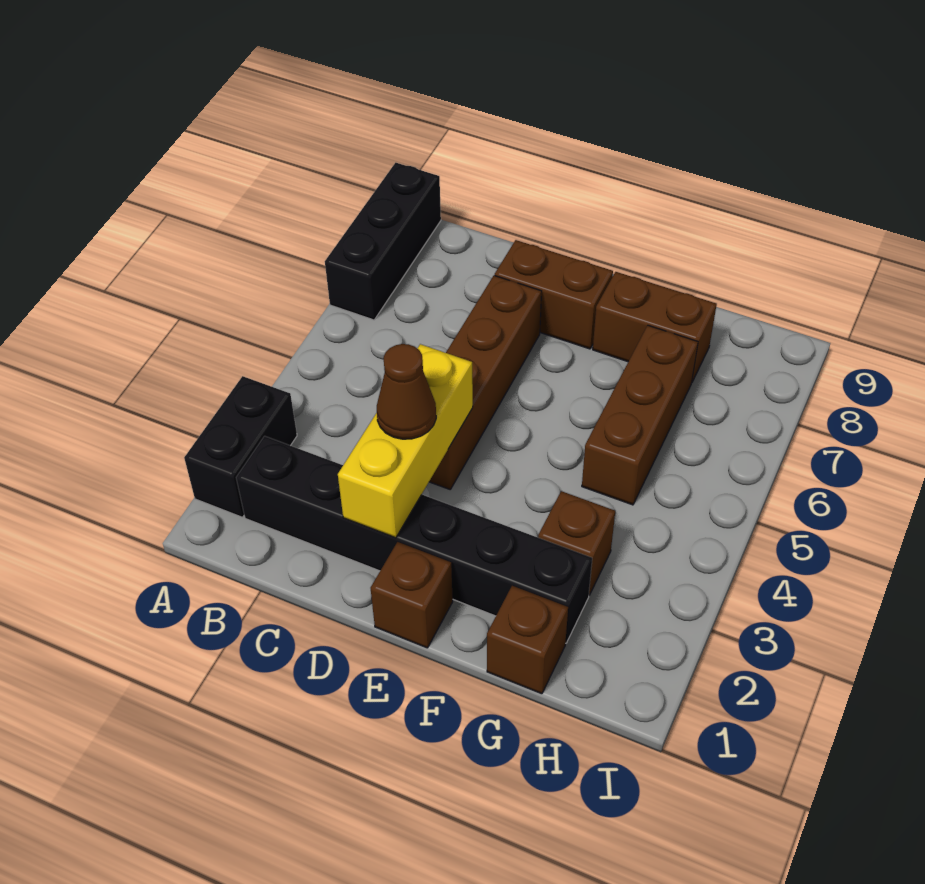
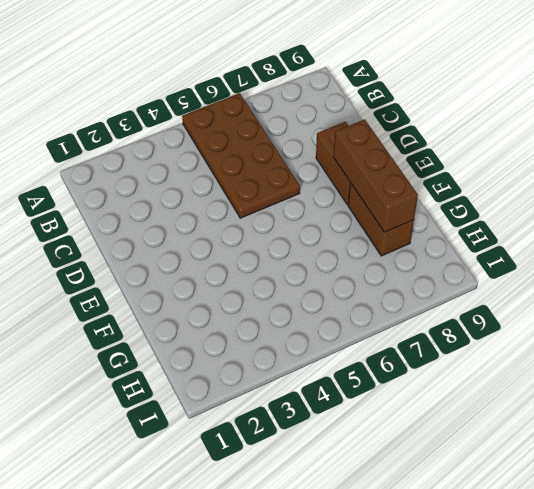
brown 2x4 plate [182,93,300,218] -> brown 1x4 brick [429,275,542,489]
brown 1x3 brick [334,119,418,232] -> brown 1x3 brick turned to [582,325,698,505]
none -> black 1x2 brick [184,376,297,517]
none -> black 1x3 brick [325,163,441,320]
none -> black 1x6 brick [236,436,592,643]

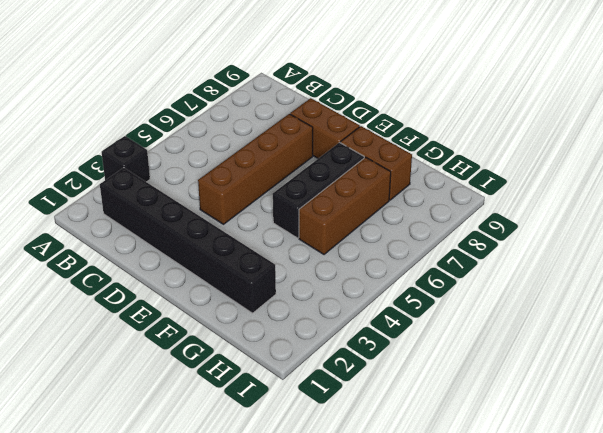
black 1x1 brick [102,136,150,182] -> black 1x2 brick [184,376,297,517]
black 1x3 brick [273,142,364,238] -> black 1x3 brick moved to [325,163,441,320]
none -> brown 1x1 brick [371,542,453,648]
none -> brown 1x1 brick [487,586,568,694]
none -> brown 1x1 brick [538,491,615,595]

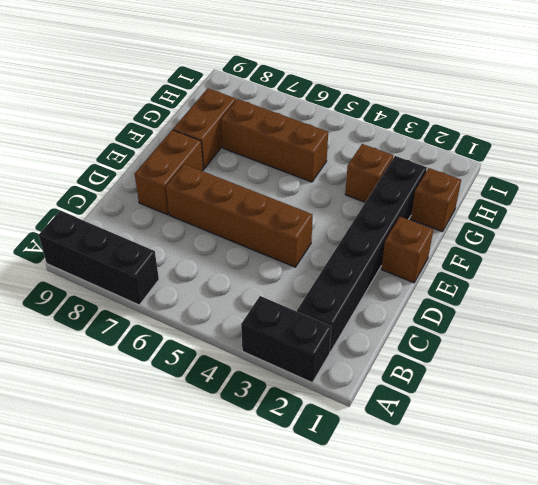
none -> yellow 1x3 brick [338,344,473,538]
none -> brown 1x1 cone [377,344,436,439]

